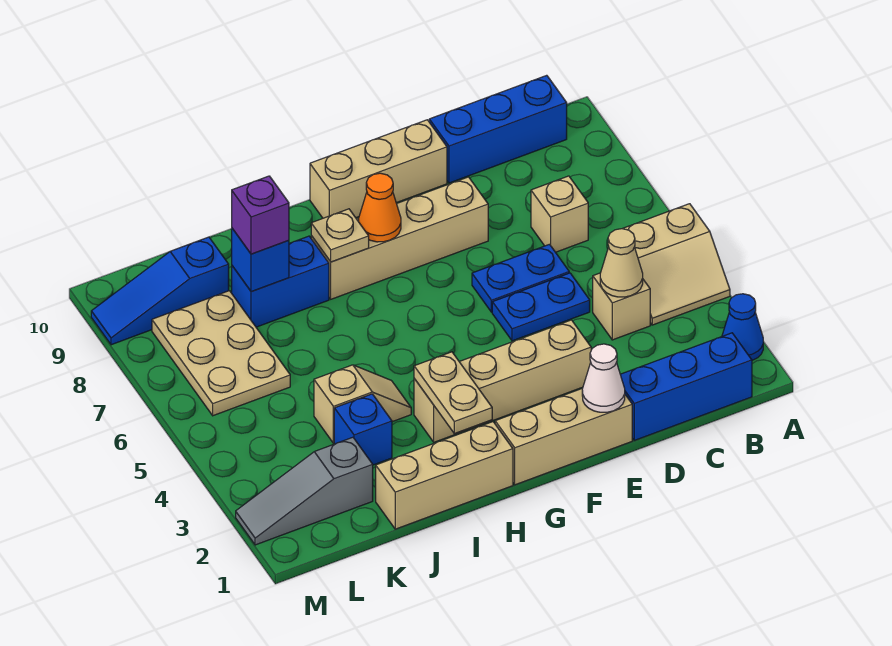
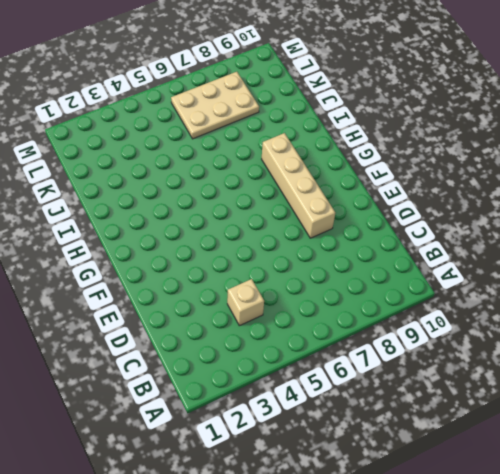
none -> blue 1x1 cone [722,294,763,360]
none -> tan 2x2 slope [623,204,730,325]
none -> blue 1x3 brick [620,333,752,440]

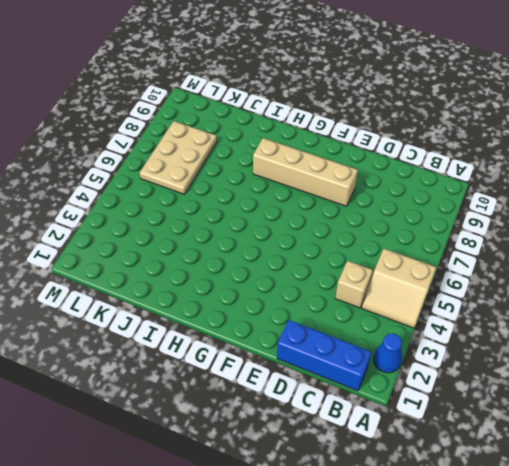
none -> blue 1x3 brick [429,75,567,183]
none -> tan 1x1 brick [531,176,588,252]
none -> blue 1x2 plate [492,273,590,341]

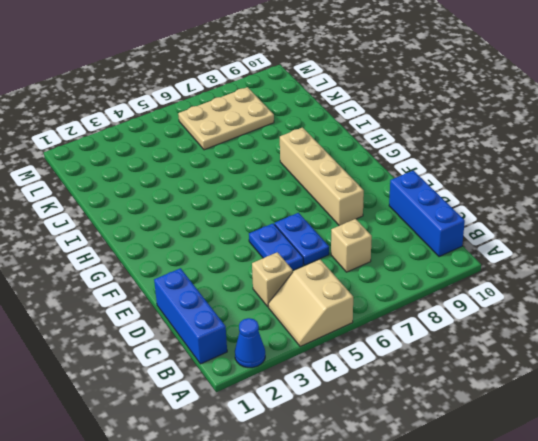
none -> tan 1x3 brick [495,389,632,485]
none -> tan 1x4 brick [414,320,591,442]
none -> tan 1x3 brick [310,120,447,218]

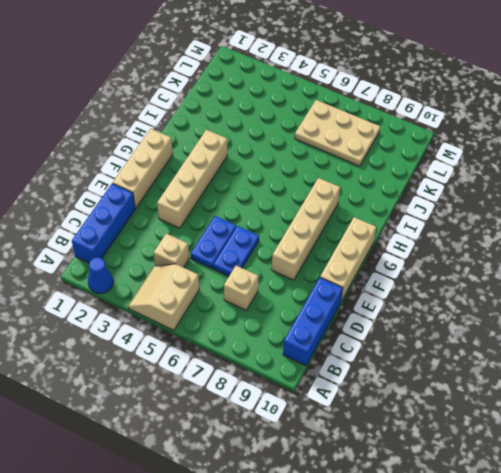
none -> tan 1x3 brick [376,422,513,529]
none -> tan 1x2 slope [314,365,411,443]
none -> blue 1x2 brick [232,236,329,327]

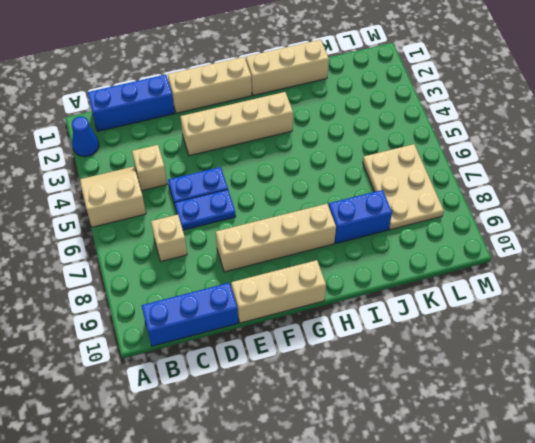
none -> tan 1x2 slope [314,365,411,443]
none -> blue 1x1 brick [334,394,392,465]
none -> grey 1x3 slope [236,437,373,545]

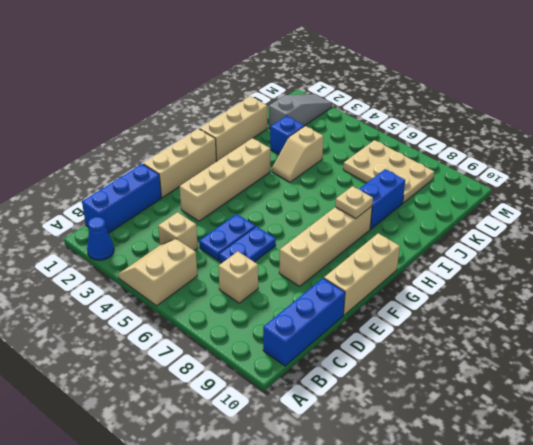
none -> blue 1x3 slope [91,237,229,345]
none -> tan 1x1 cone [600,229,643,297]
none -> white 1x1 cone [582,344,625,412]

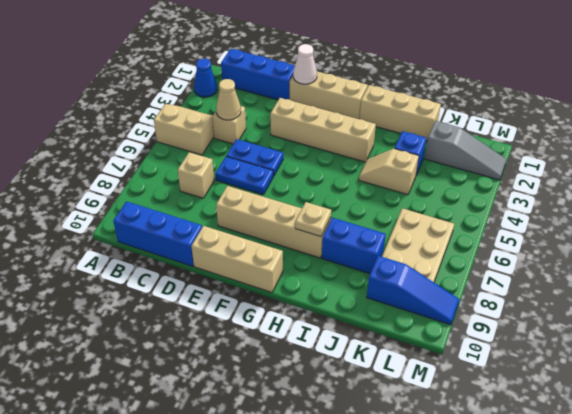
none -> orange 1x1 cone [359,173,401,242]
none -> tan 1x2 plate [414,352,492,434]
none -> blue 1x1 brick [232,228,289,292]

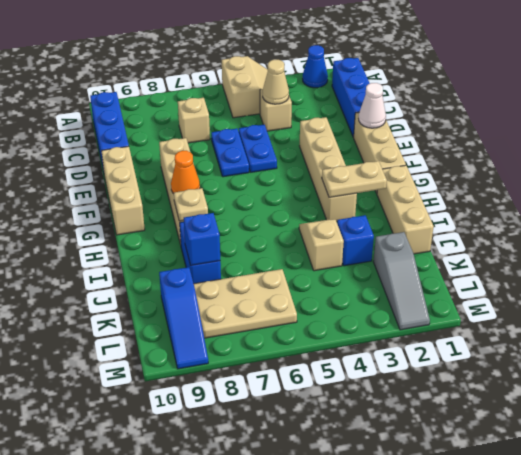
none -> purple 1x1 brick [232,176,289,254]

